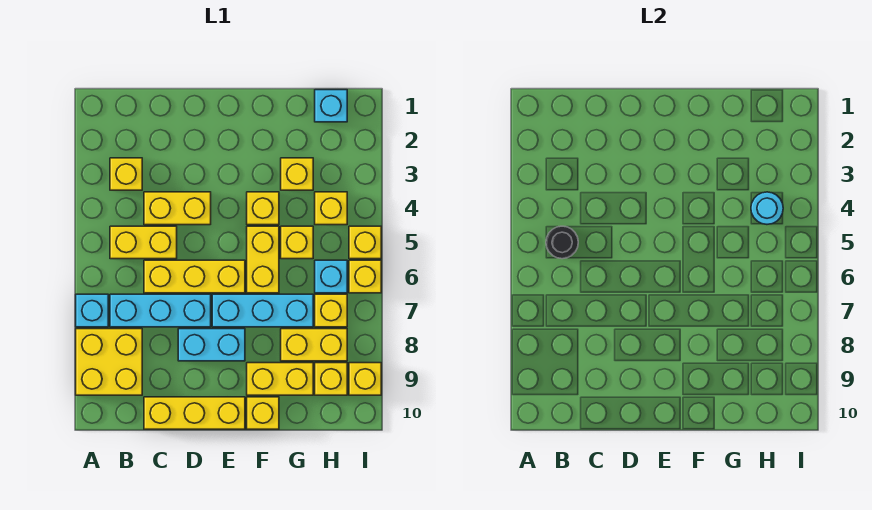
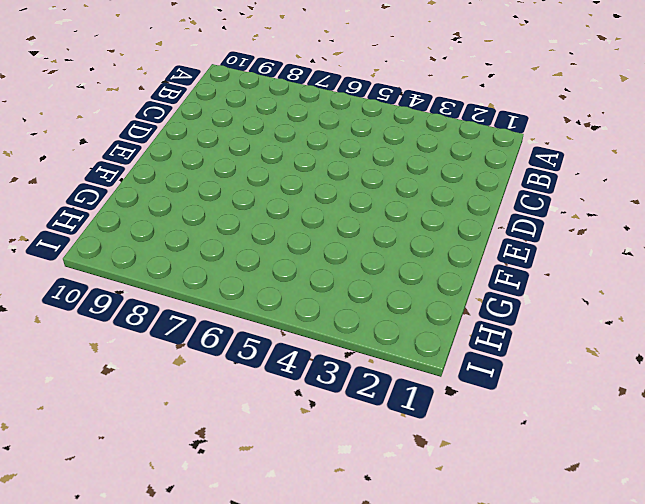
none -> cyan 1x1 brick [76,294,108,327]
none -> yellow 2x2 brick [76,329,142,395]
none -> yellow 1x1 brick [110,158,142,190]

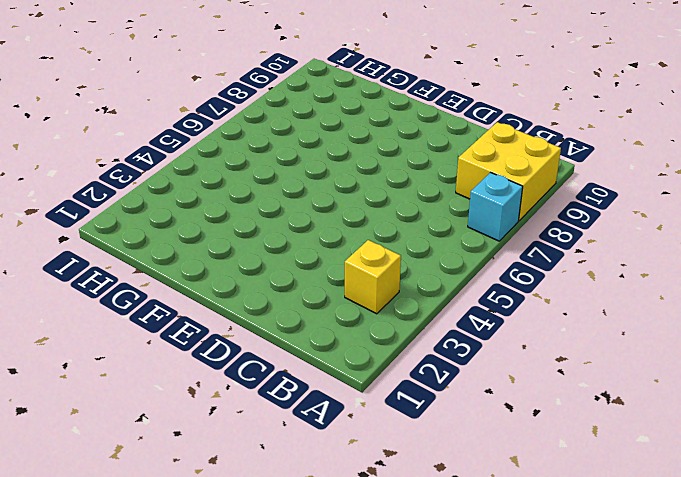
none -> yellow 1x2 brick [110,226,177,259]
none -> cyan 1x3 brick [110,294,211,327]
none -> yellow 1x2 brick [144,192,211,225]

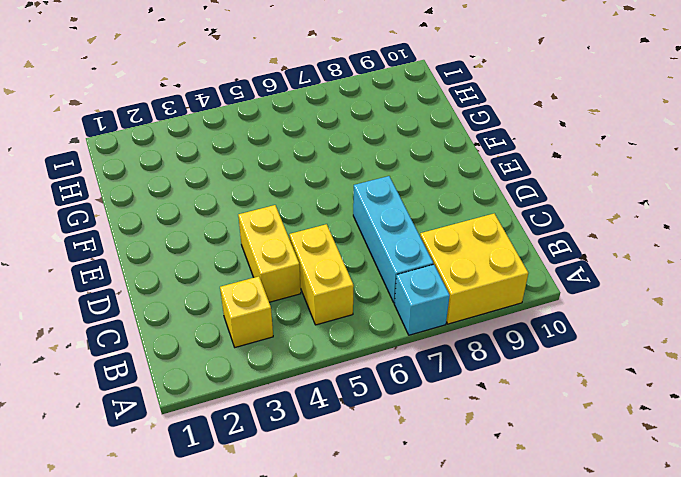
none -> yellow 1x3 brick [144,260,245,293]
none -> yellow 1x3 brick [144,397,245,429]
none -> cyan 1x2 brick [178,329,245,361]

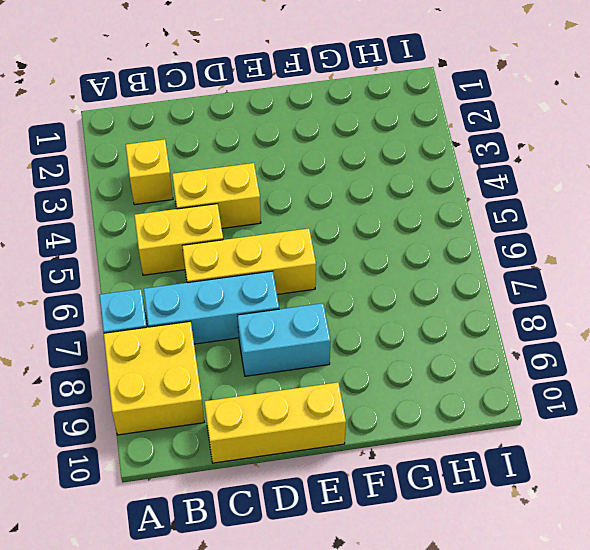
none -> cyan 1x3 brick [212,294,313,327]
none -> yellow 1x1 brick [247,192,279,225]
none -> yellow 1x2 brick [247,226,279,293]

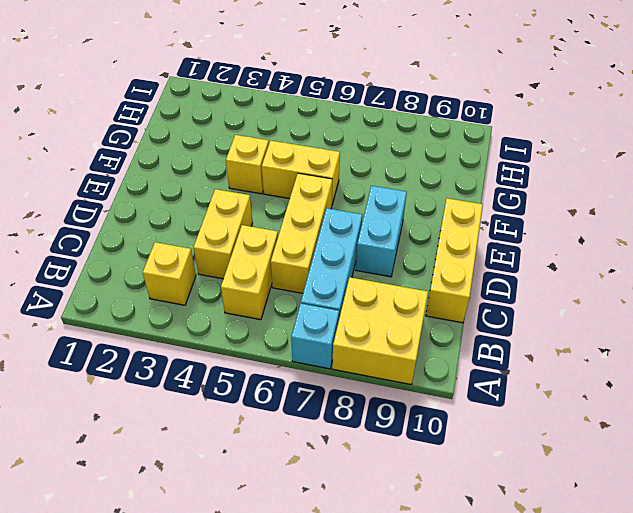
none -> cyan 1x3 brick [212,294,313,327]
none -> yellow 1x2 brick [247,363,313,395]
none -> yellow 1x1 brick [247,397,279,429]

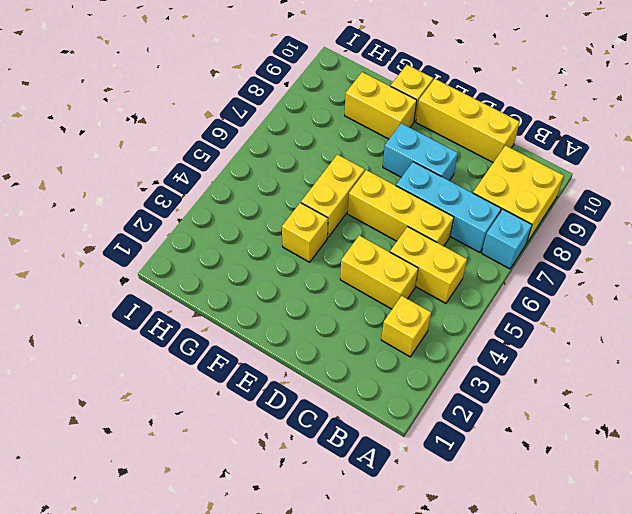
none -> cyan 1x3 brick [212,294,313,327]
none -> yellow 1x1 brick [281,158,313,190]
none -> yellow 1x1 brick [281,226,313,259]

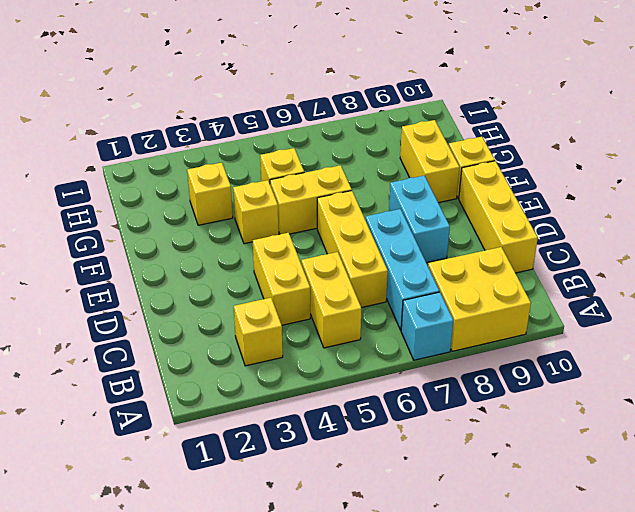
none -> cyan 1x3 brick [212,294,313,327]
none -> yellow 1x2 brick [281,329,347,361]
none -> cyan 1x1 brick [315,90,347,122]

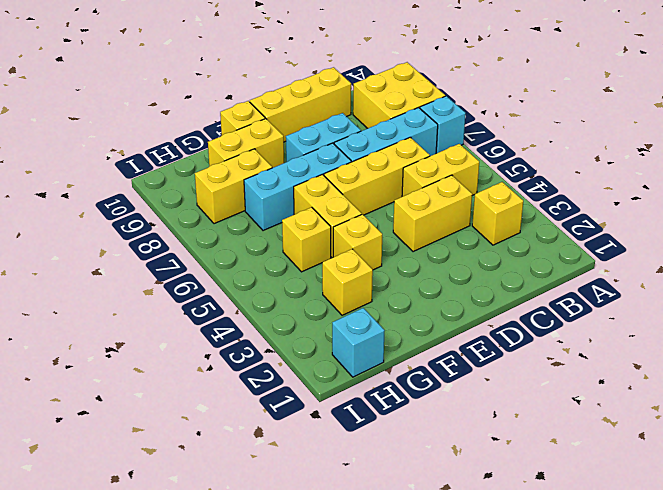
none -> yellow 1x1 brick [315,192,347,225]
none -> cyan 1x1 brick [315,260,347,293]
none -> yellow 1x1 brick [315,294,347,327]

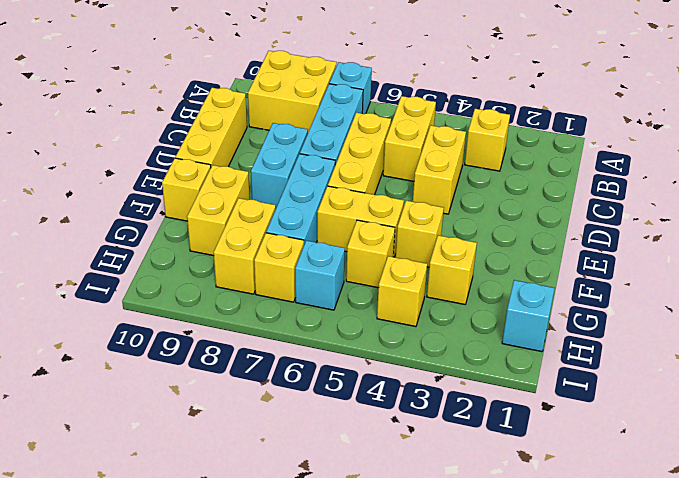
none -> yellow 1x1 brick [315,363,347,395]
none -> yellow 1x1 brick [349,226,381,259]
none -> yellow 1x1 brick [349,260,381,293]

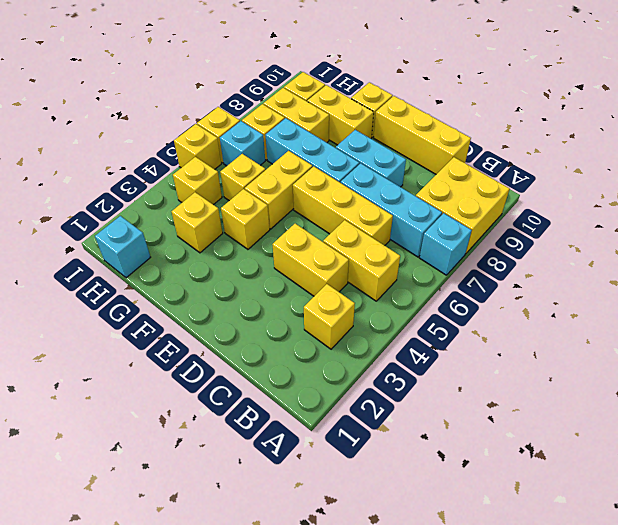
none -> yellow 1x1 brick [349,363,381,395]
none -> black 1x1 round brick [546,226,578,259]
none -> cyan 1x1 round brick [751,192,783,224]

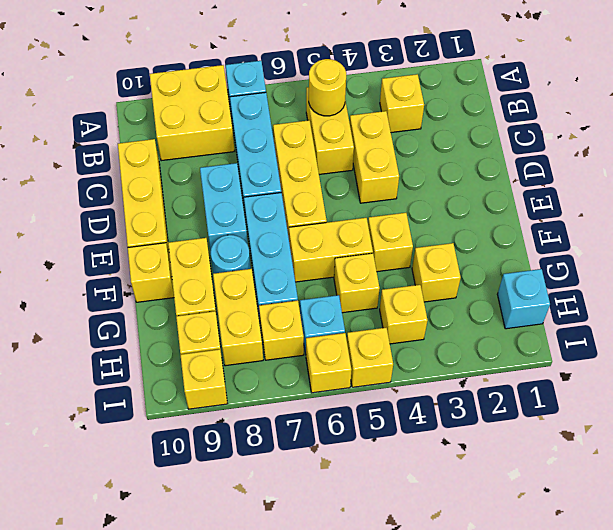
yellow 1x1 round brick [309,59,346,116] -> black 1x1 round brick [546,226,578,259]
cyan 1x1 round brick [211,235,251,274] -> cyan 1x1 round brick moved to [751,192,783,224]

